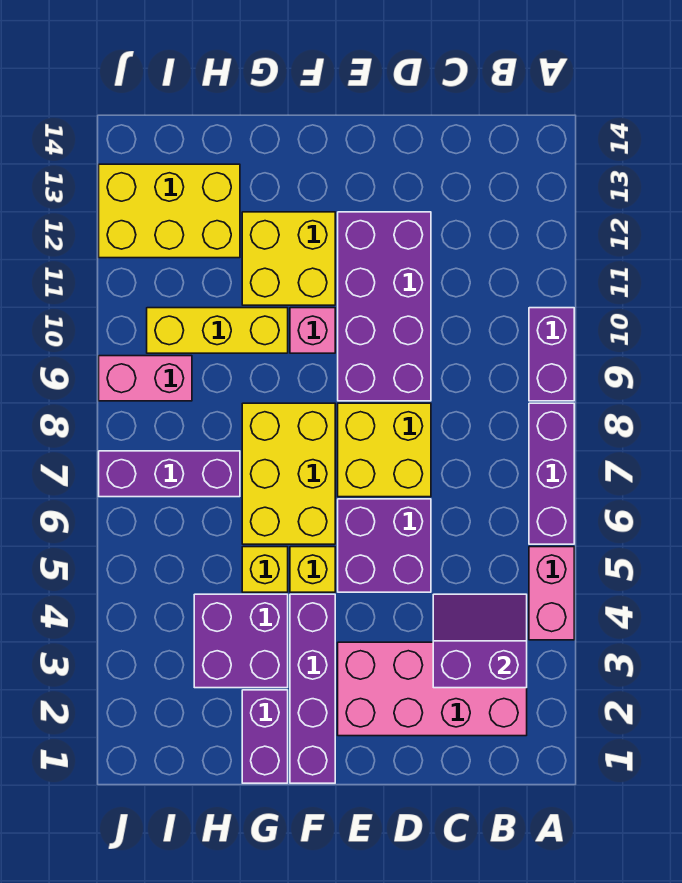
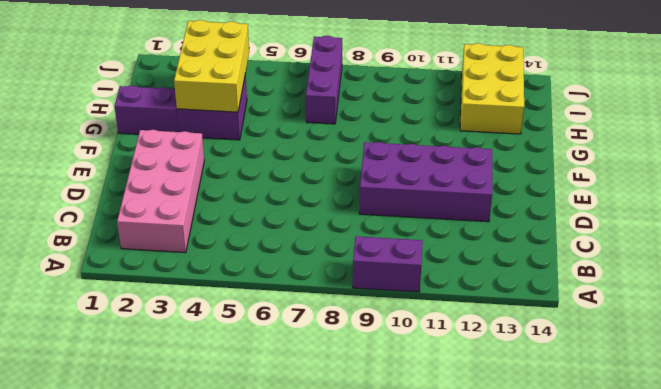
yellow 2x3 brick [174,20,249,112] -> yellow 2x3 brick turned to [242,403,335,544]
none -> pink 1x2 brick [529,547,574,640]
none -> purple 1x3 brick [529,403,574,544]
none -> purple 2x2 brick [338,499,431,592]

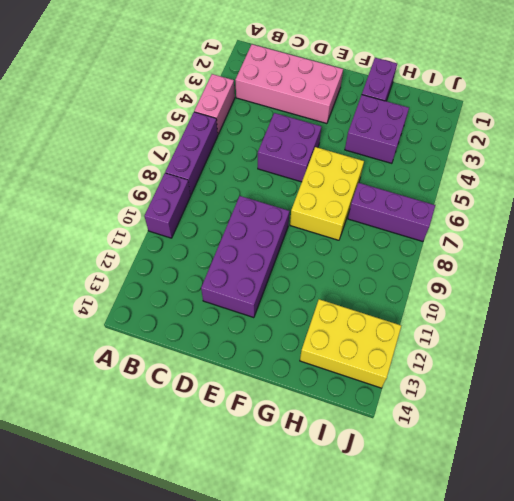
none -> yellow 2x2 brick [338,403,431,497]
none -> purple 1x4 brick [290,594,335,783]
none -> yellow 1x1 brick [290,547,335,592]

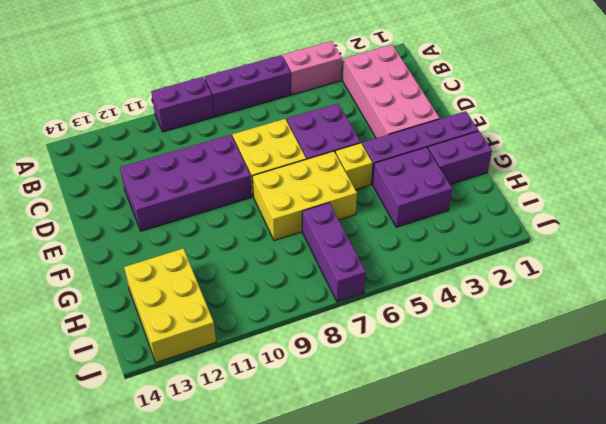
none -> pink 1x1 brick [290,308,335,353]
none -> yellow 2x2 brick [242,212,335,305]
none -> yellow 1x1 brick [242,547,288,592]

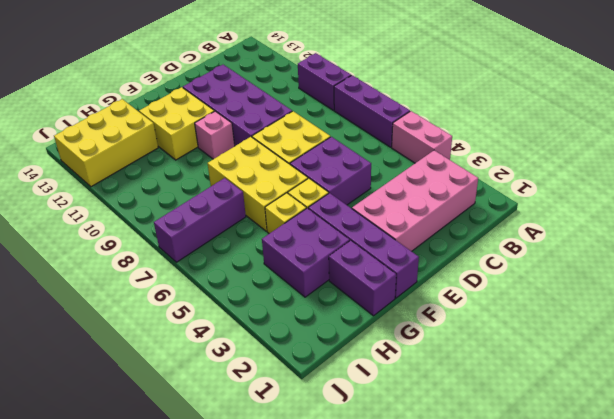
none -> yellow 1x3 brick [147,308,288,353]
none -> pink 1x2 brick [99,356,192,401]
none -> purple 2x2 slope [433,594,527,688]

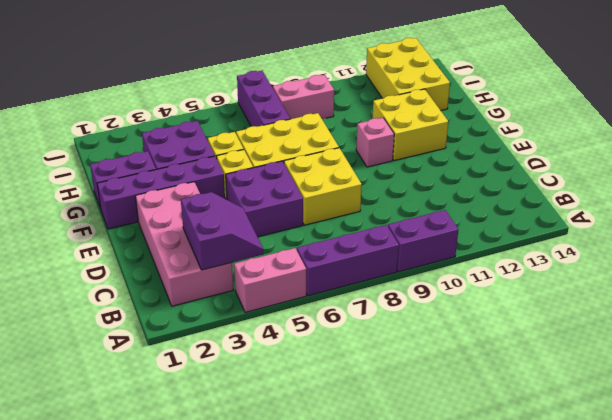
pink 1x2 brick [273,75,334,119] -> pink 1x2 brick turned to [99,356,192,401]
none -> purple 2x4 brick [338,212,431,401]
none -> yellow 1x3 brick [147,308,288,353]

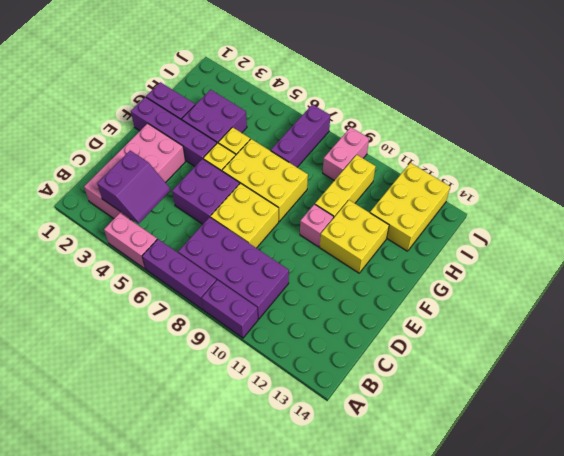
purple 2x4 brick [178,217,289,319] -> purple 2x4 brick moved to [338,212,431,401]

